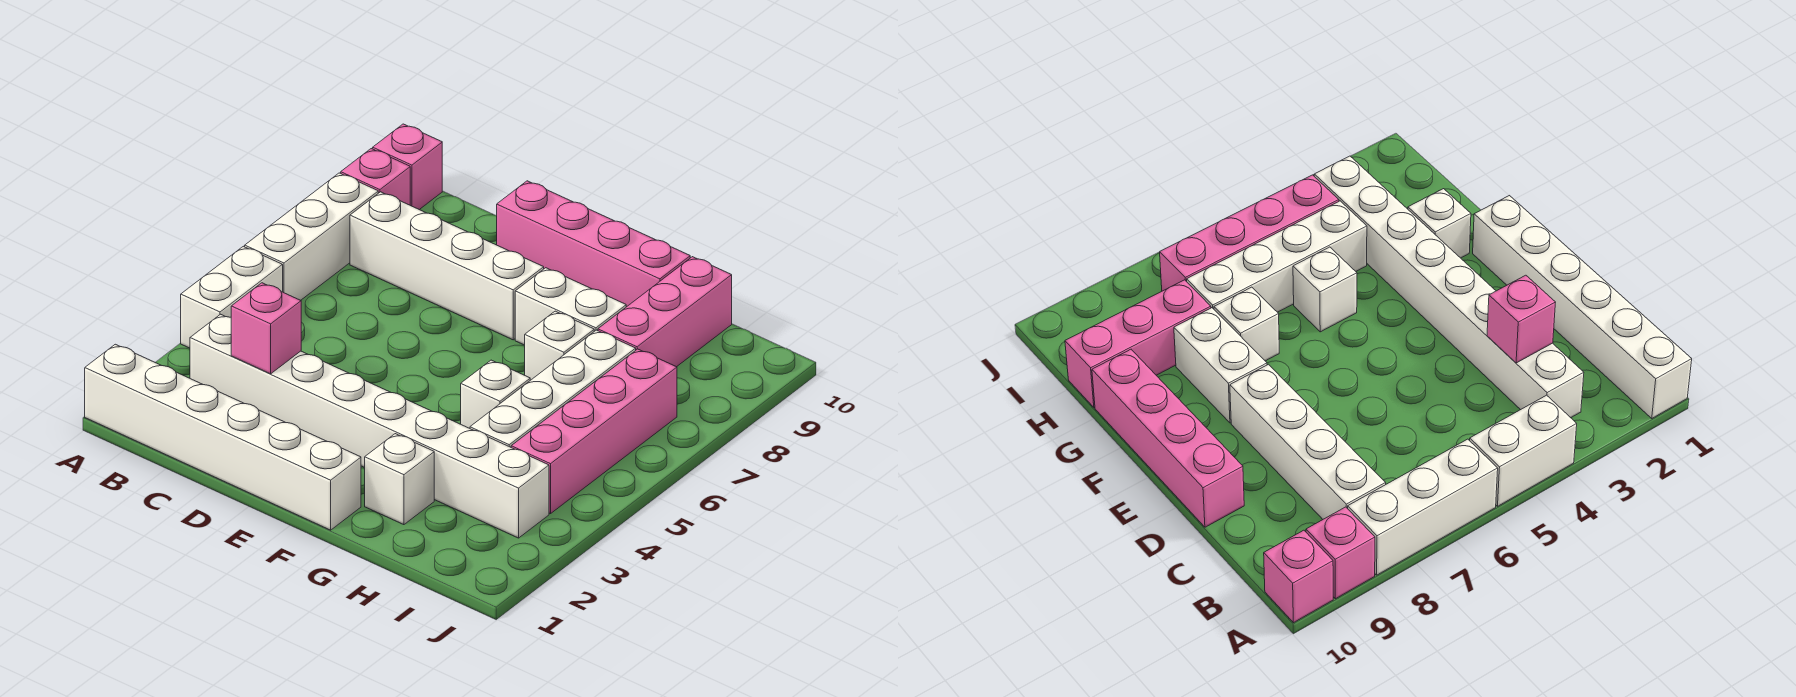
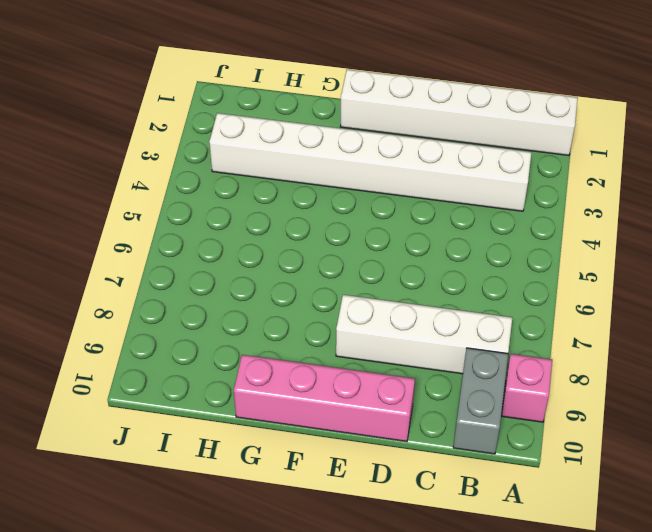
grey 1x2 brick [453,348,508,454] -> none
none -> white 1x2 brick [181,246,283,348]
none -> white 1x3 brick [245,173,378,300]
none -> pink 1x1 brick [373,124,442,210]

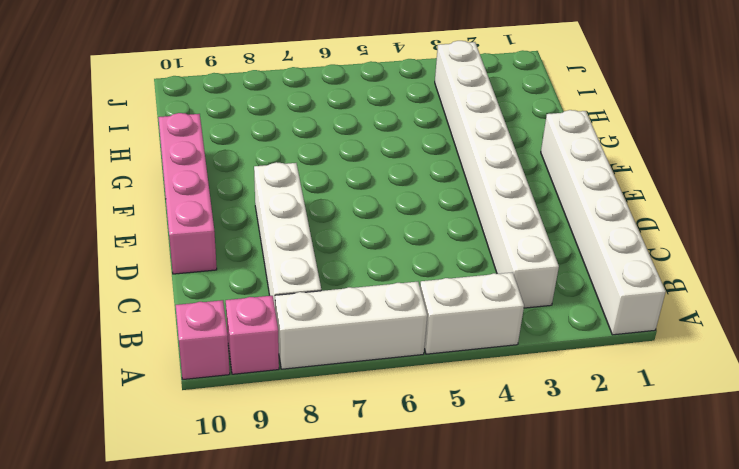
none -> white 1x2 brick [515,268,626,345]
none -> white 1x1 brick [365,434,434,525]
none -> white 1x1 brick [461,360,530,428]

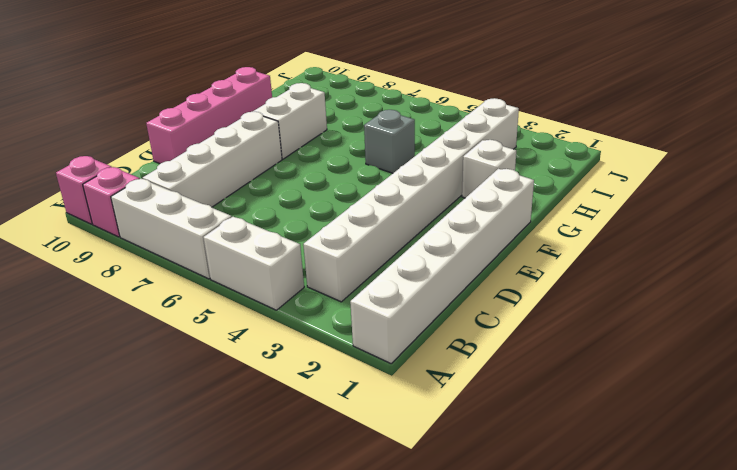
grey 1x1 brick [364,110,415,173] -> white 1x1 brick [461,360,530,428]
none -> white 1x1 brick [525,311,594,380]
none -> white 1x4 brick [470,330,636,447]
none -> pink 1x3 brick [598,257,732,367]

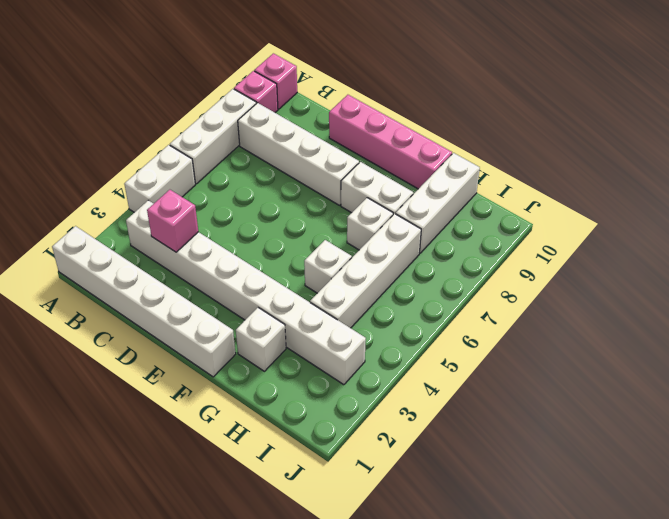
white 1x3 brick [396,153,480,253] -> pink 1x3 brick [598,257,732,367]
none -> pink 1x4 brick [511,349,677,514]

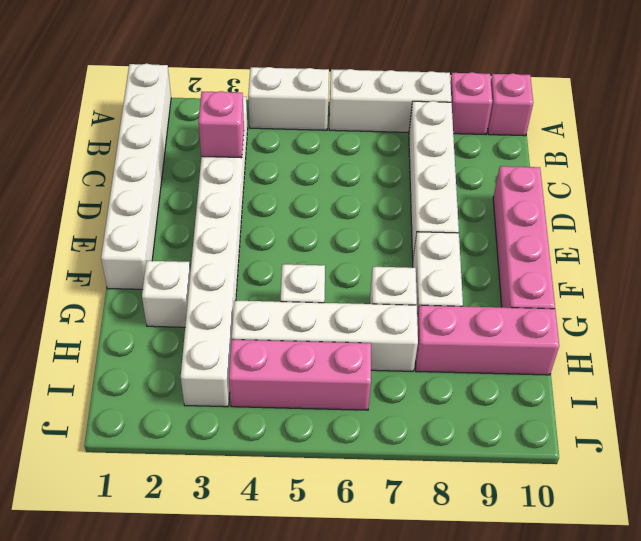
pink 1x3 brick [229,340,371,410] -> pink 1x4 brick [511,349,677,514]

